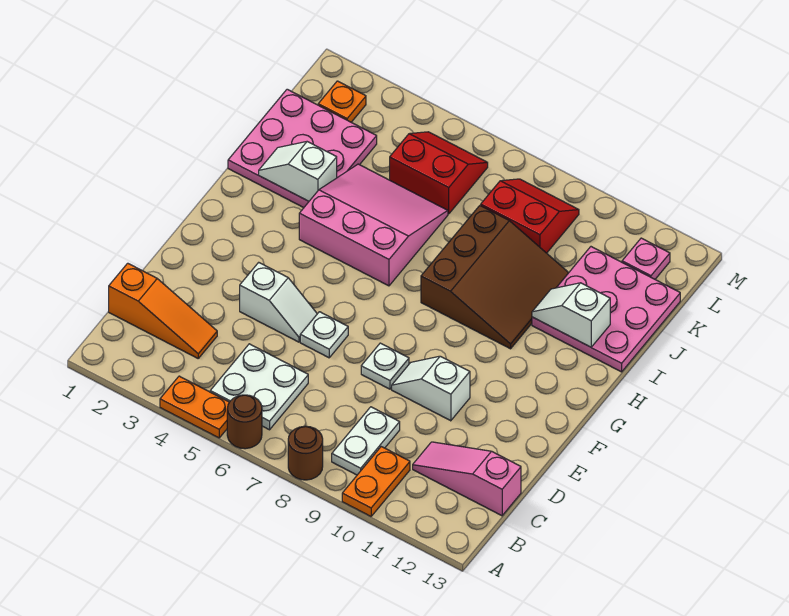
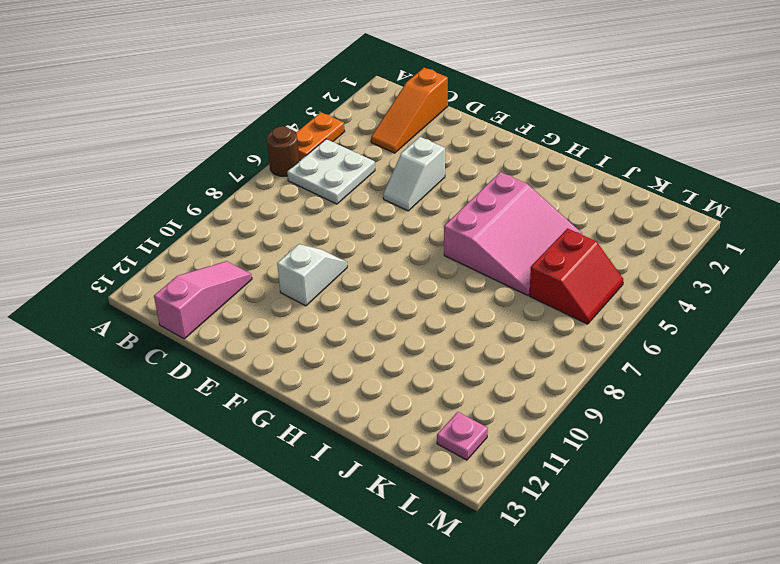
none -> brown 1x1 round brick [288,426,323,480]
none -> orange 1x2 plate [342,447,410,516]
none -> white 1x2 plate [332,407,400,475]

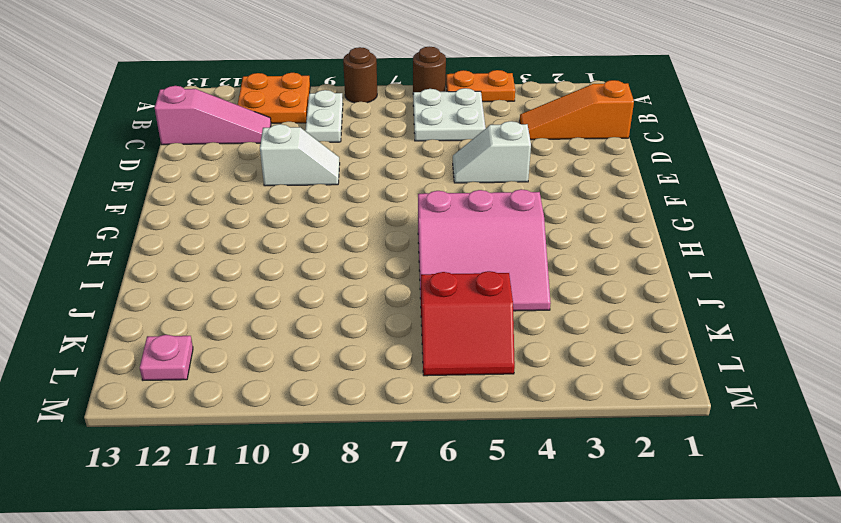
orange 2x2 plate [238,73,310,123] -> orange 1x2 plate [342,447,410,516]
none -> white 1x1 plate [300,312,348,358]
none -> white 1x1 plate [361,343,409,389]
none -> brown 3x3 slope [421,206,569,349]

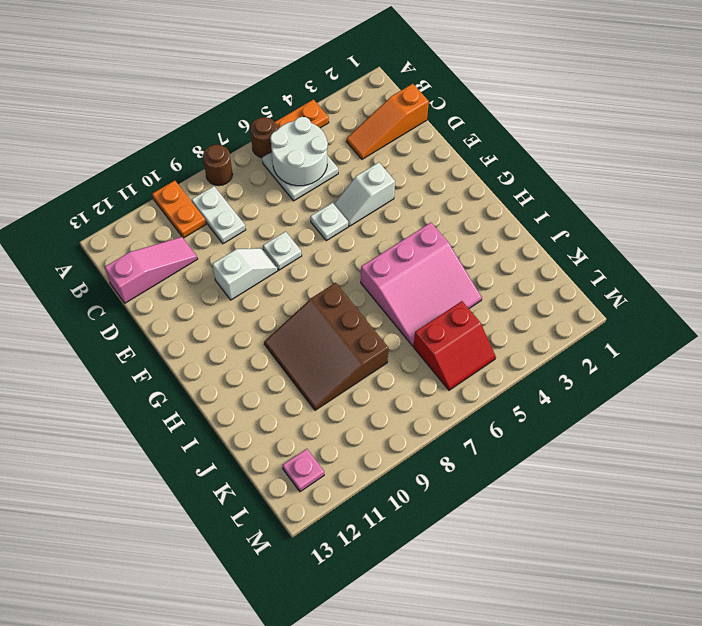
white 2x2 round brick [270,117,328,186] -> none
none -> pink 3x3 plate [228,89,377,208]
none -> pink 3x3 plate [532,247,680,372]
none -> red 2x2 slope [481,179,579,253]

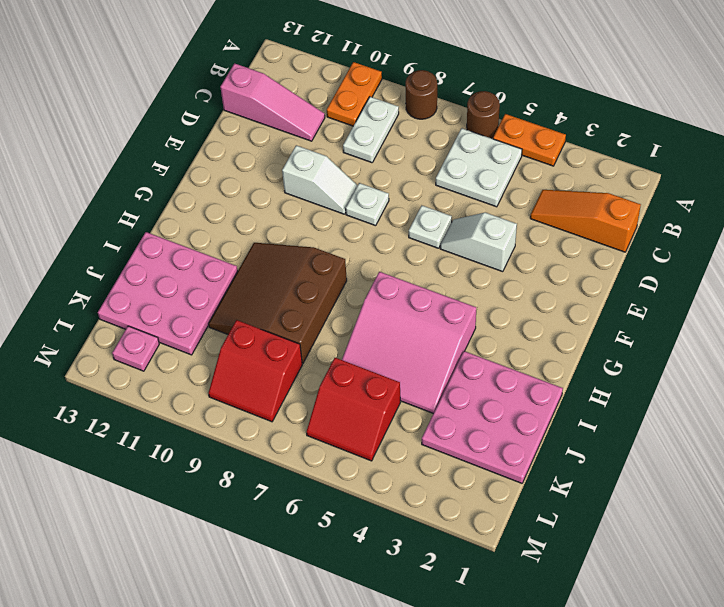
none -> orange 1x1 plate [318,81,366,122]
none -> white 1x2 slope [259,142,337,201]
none -> white 1x2 slope [532,283,610,347]

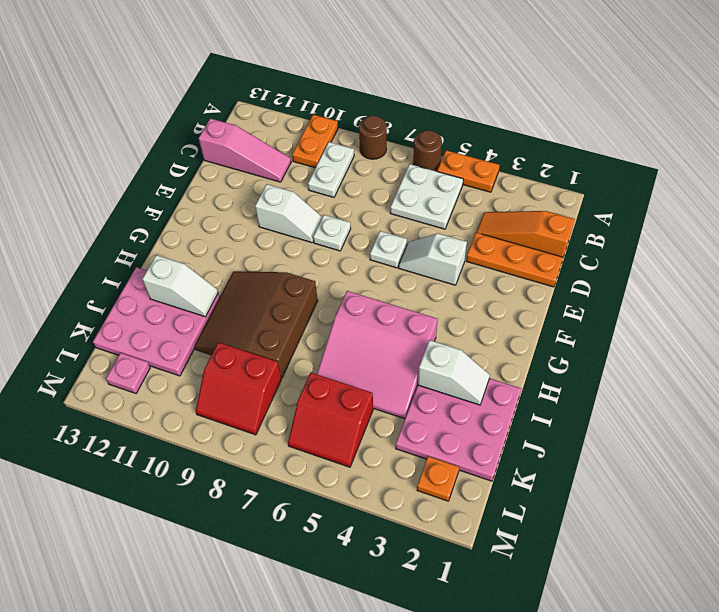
orange 1x3 plate [466,233,563,287] -> none

